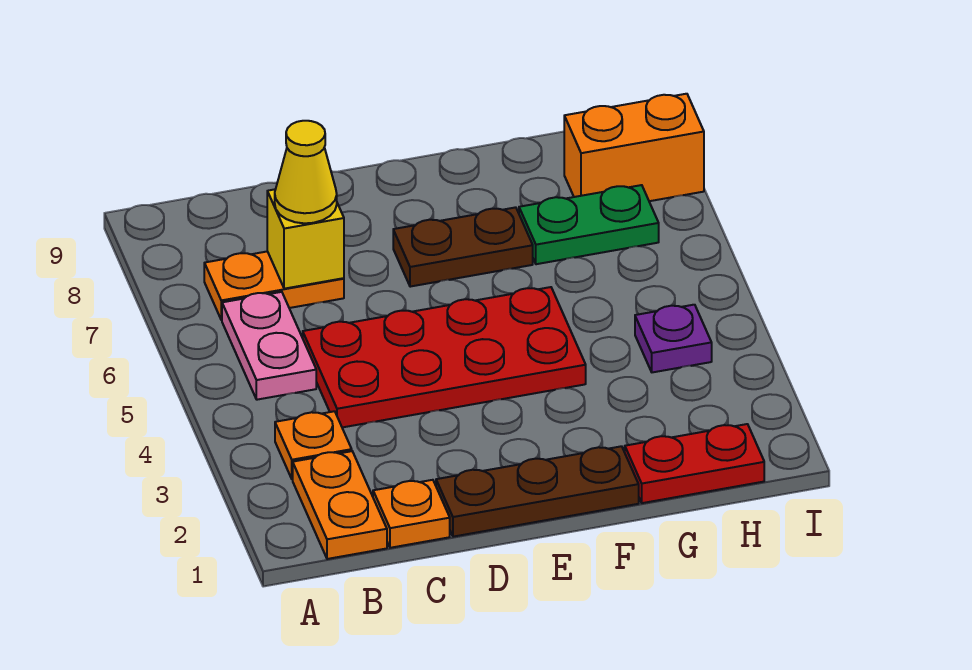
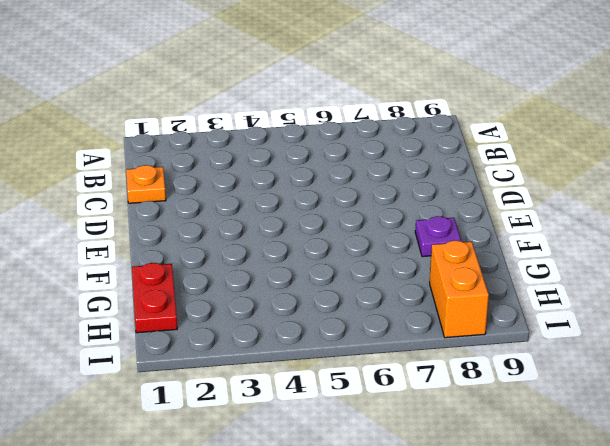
purple 1x1 plate [415,216,461,257] -> purple 1x1 plate moved to [635,305,712,372]
none -> orange 1x2 plate [293,451,387,559]
none -> orange 1x1 plate [275,411,352,479]
none -> pink 1x2 plate [222,292,316,400]

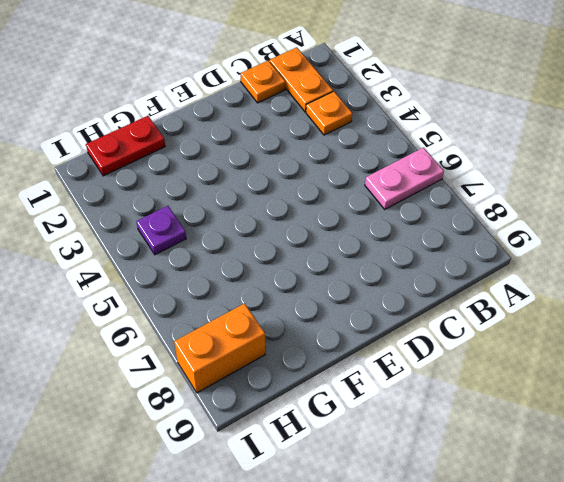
pink 1x2 plate [365,148,444,209] -> pink 1x2 plate turned to [222,292,316,400]
none -> orange 1x2 plate [204,251,344,320]
none -> red 2x4 plate [303,287,586,427]
none -> brown 1x3 plate [436,446,639,537]

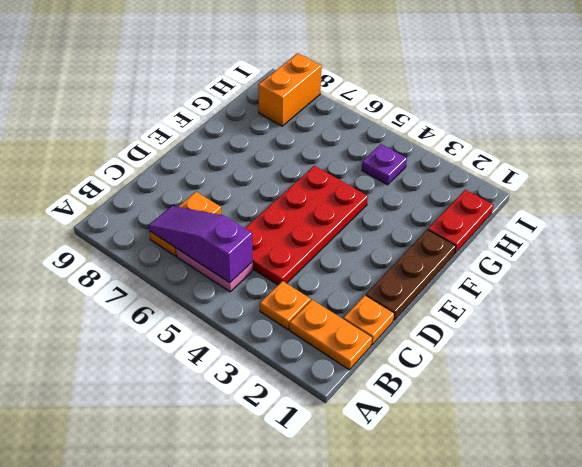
purple 1x3 slope [149,206,253,283] -> none
none -> brown 1x2 plate [393,207,533,287]
none -> green 1x2 plate [519,185,659,264]
none -> yellow 1x1 brick [267,189,344,289]

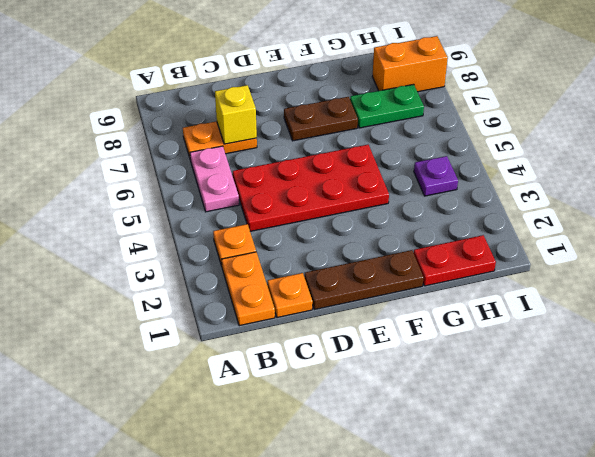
none -> yellow 1x1 cone [275,121,337,223]

